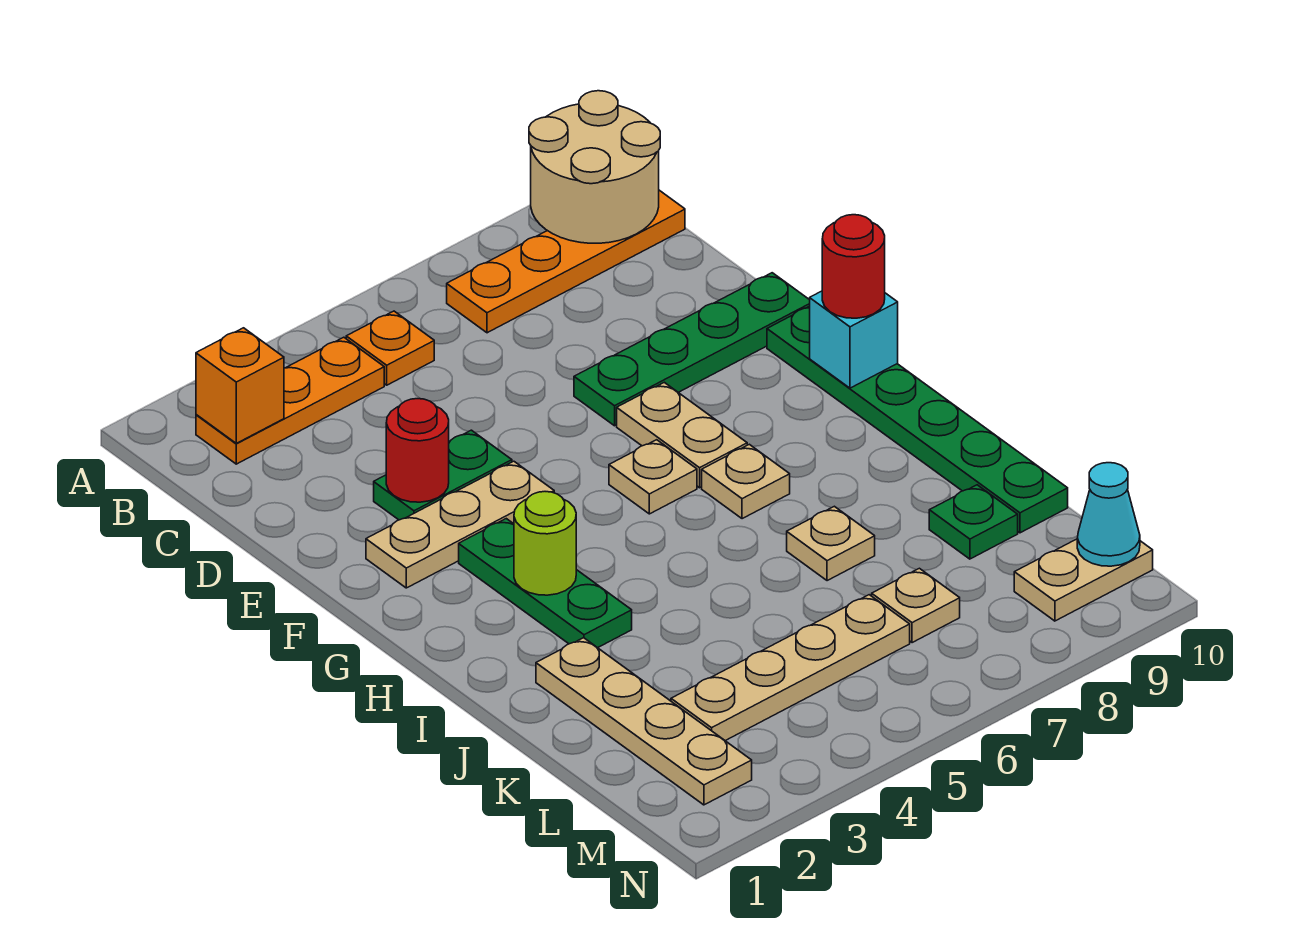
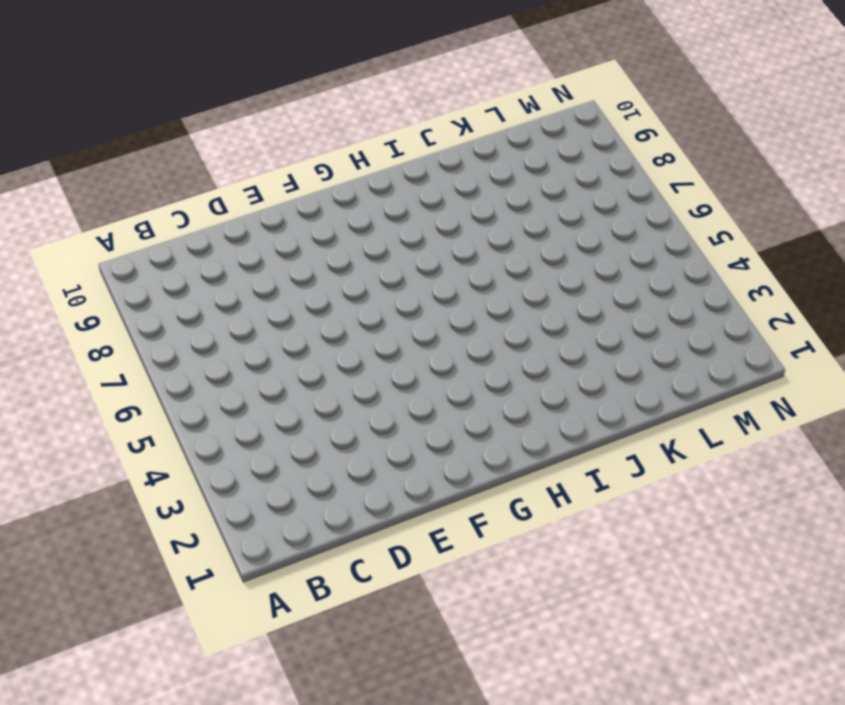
none -> orange 1x3 plate [196,337,384,464]
none -> orange 1x1 plate [346,311,434,385]
none -> orange 1x4 plate [447,190,685,333]

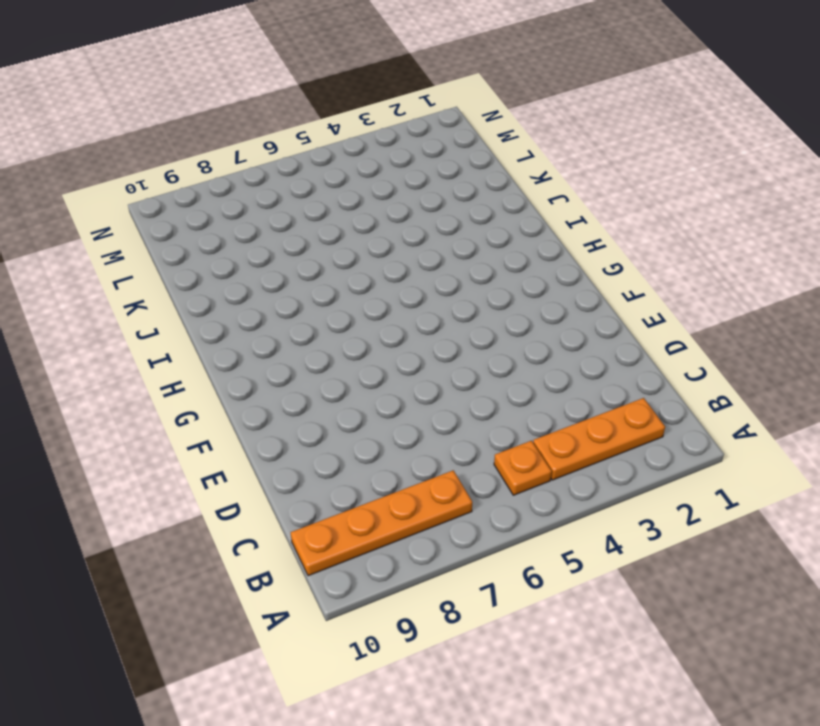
none -> green 1x2 plate [374,430,512,520]
none -> green 1x4 plate [574,273,810,426]
none -> tan 1x3 plate [366,461,554,588]

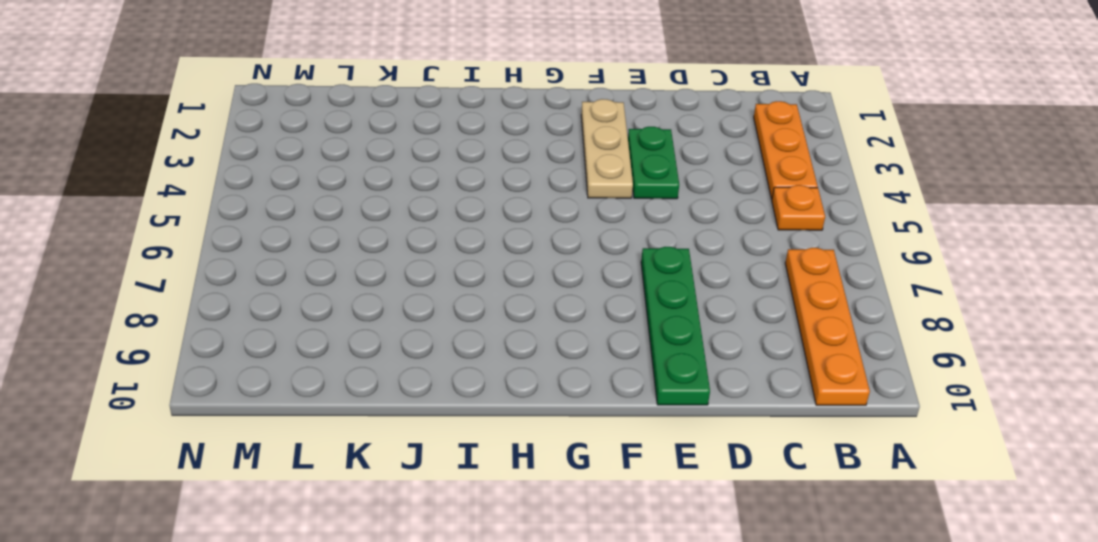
none -> tan 1x2 plate [617,382,747,488]
none -> green 1x6 plate [767,306,1068,533]
none -> green 1x3 plate [459,519,632,648]

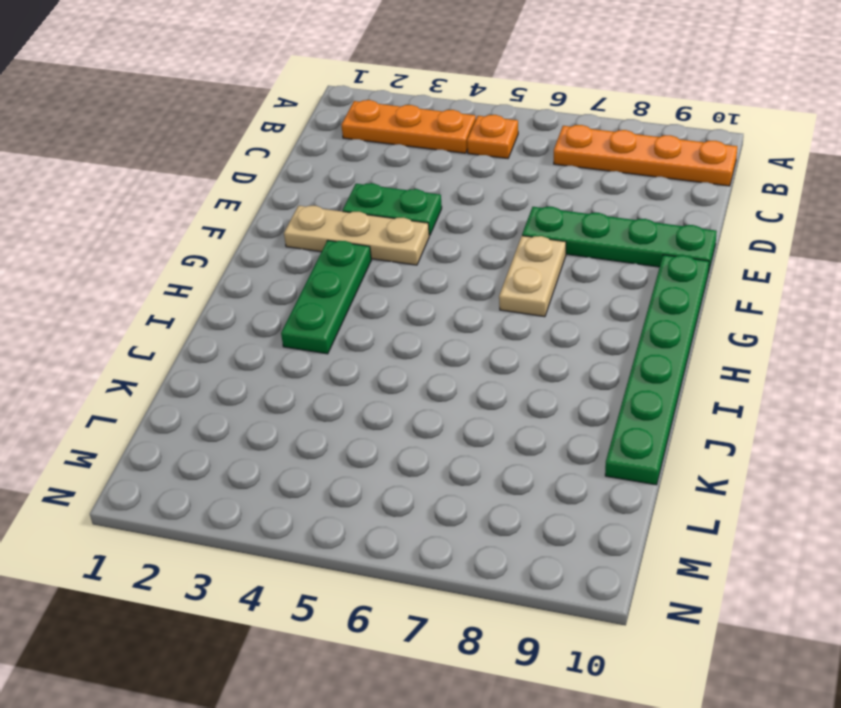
none -> tan 1x1 plate [609,440,697,514]
none -> tan 1x1 plate [702,444,790,519]
none -> tan 1x4 plate [536,638,752,805]

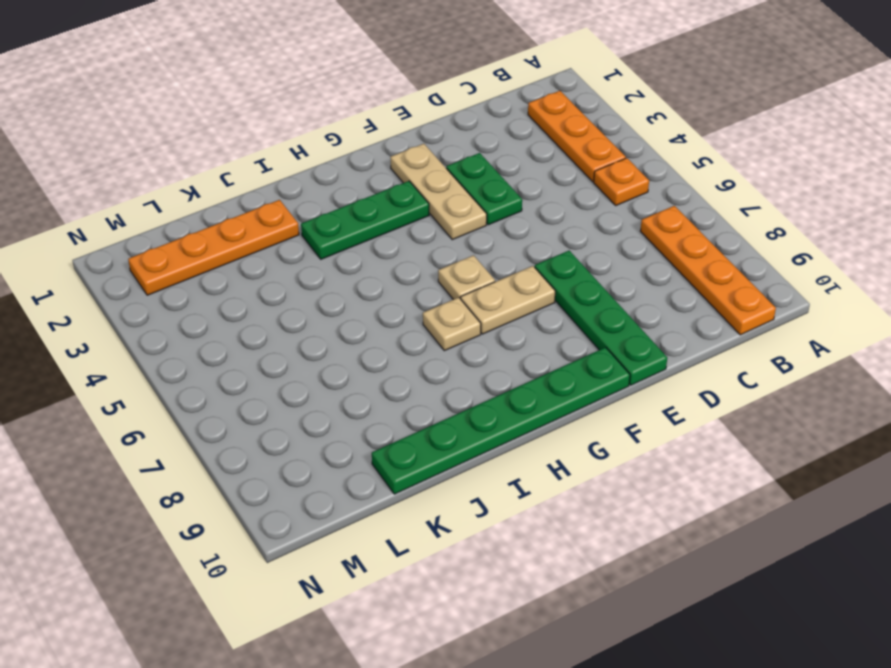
orange 1x4 plate [128,200,299,295] -> tan 1x4 plate [536,638,752,805]
none -> tan 1x1 plate [787,506,875,581]
none -> green 1x1 plate [929,485,1018,559]
none -> tan 1x4 plate [671,595,910,741]

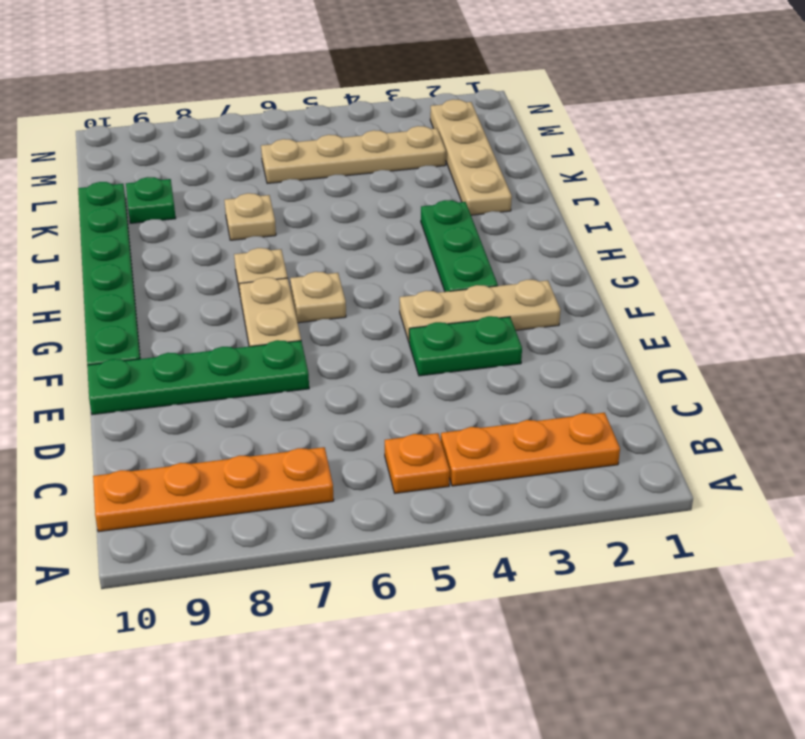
none -> tan 1x1 plate [872,568,960,643]
none -> tan 1x2 plate [1014,539,1153,621]
none -> tan 2x2 round brick [529,91,660,243]

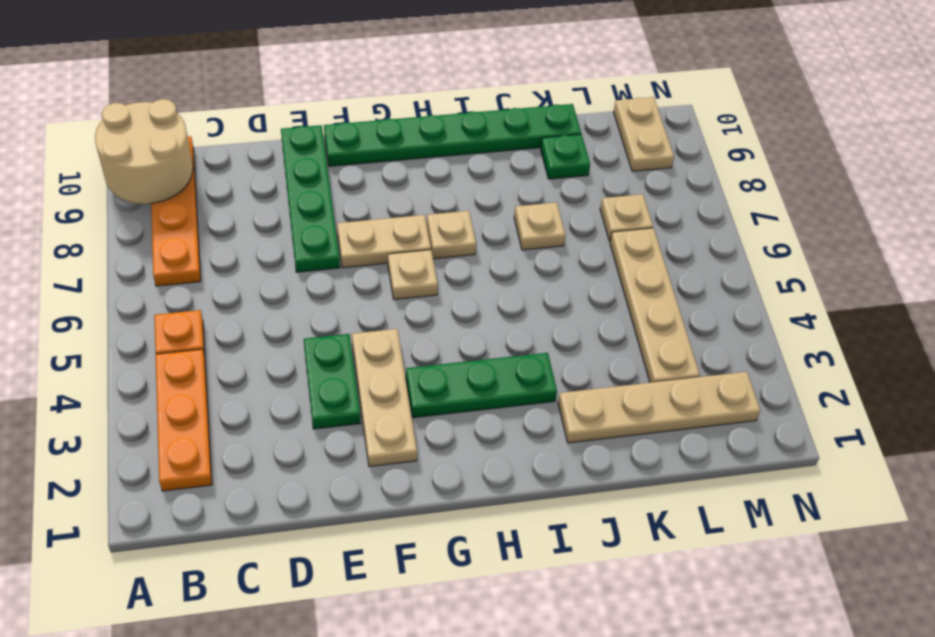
none -> orange 1x1 brick [196,328,284,443]
none -> red 1x1 round brick [386,399,449,502]
none -> cyan 1x1 brick [810,291,898,388]

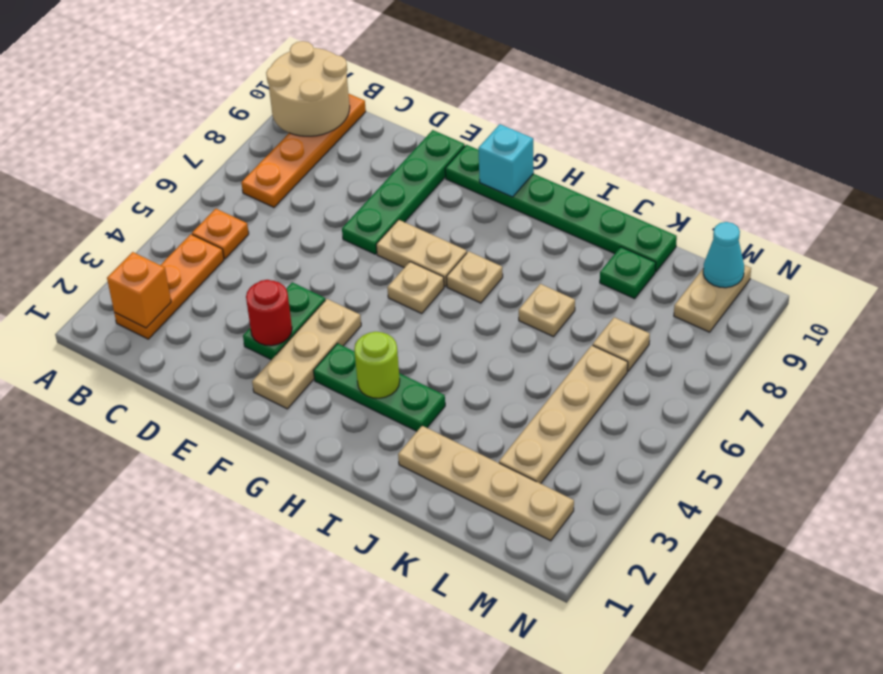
none -> red 1x1 round brick [822,215,885,318]

